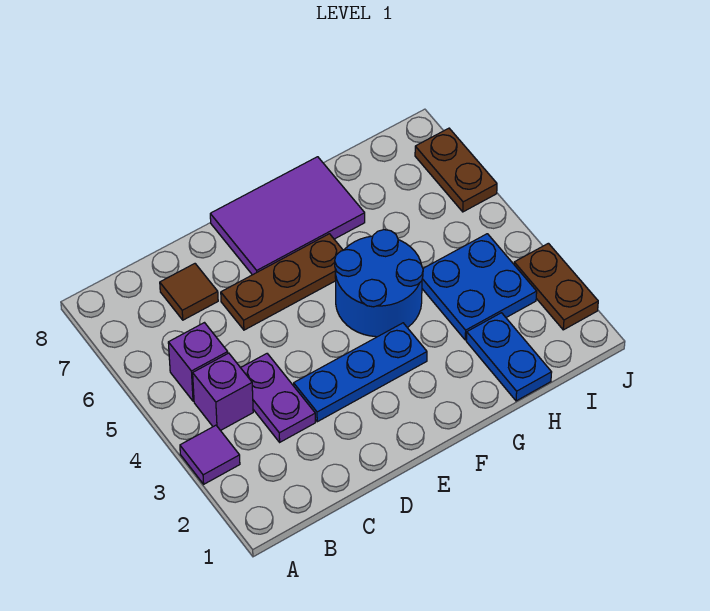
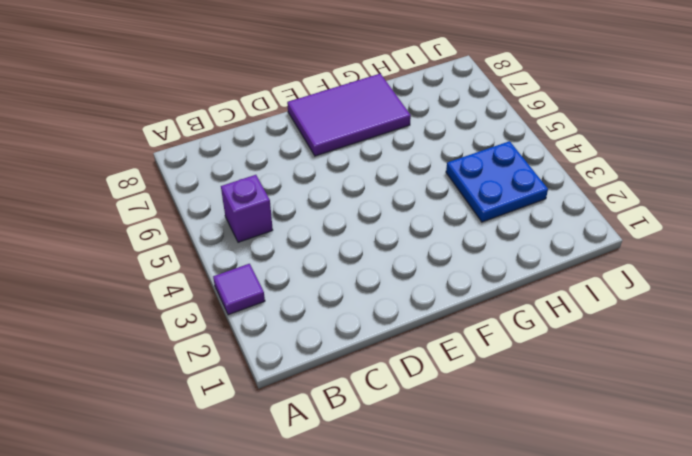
none -> purple 1x1 brick [193,353,253,431]
none -> purple 1x2 plate [241,354,315,442]
none -> brown 1x1 tile [160,264,218,320]

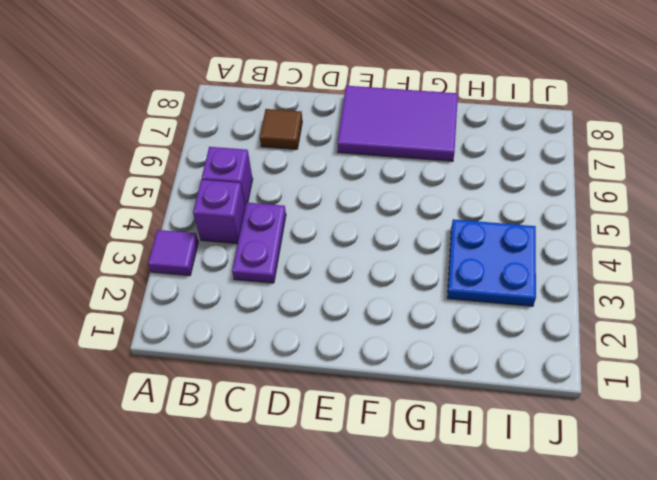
none -> blue 1x3 plate [294,323,427,422]
none -> brown 1x3 plate [221,234,343,330]
none -> blue 2x2 round brick [335,230,423,337]

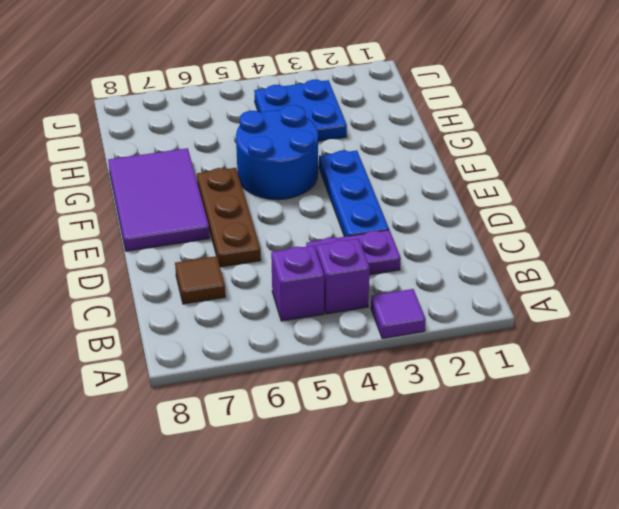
none -> blue 1x2 plate [466,313,552,401]
none -> brown 1x2 plate [514,243,598,330]
none -> brown 1x2 plate [415,128,497,212]

